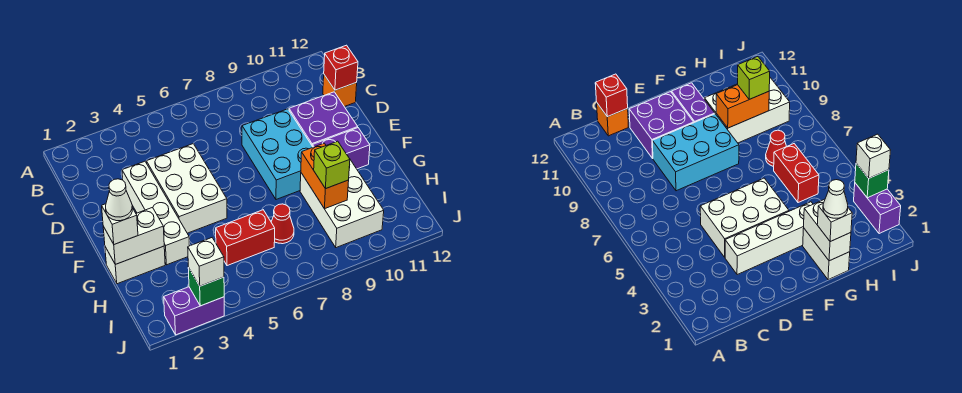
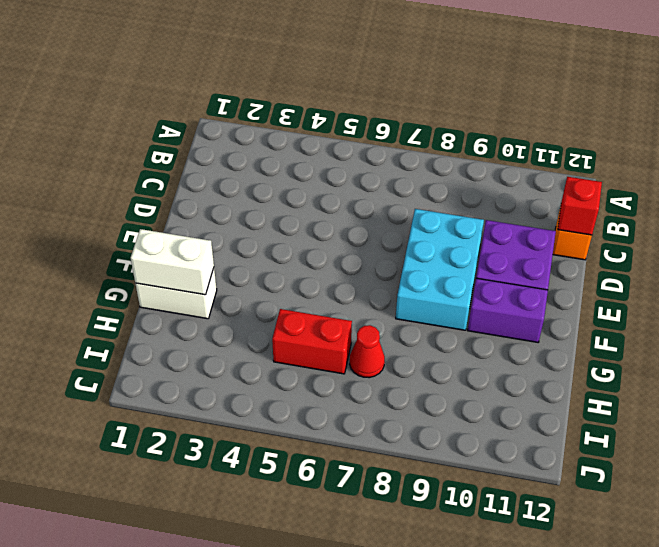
none -> white 1x4 brick [122,161,190,265]
none -> white 2x3 brick [146,144,227,233]
none -> white 2x3 brick [300,155,384,248]

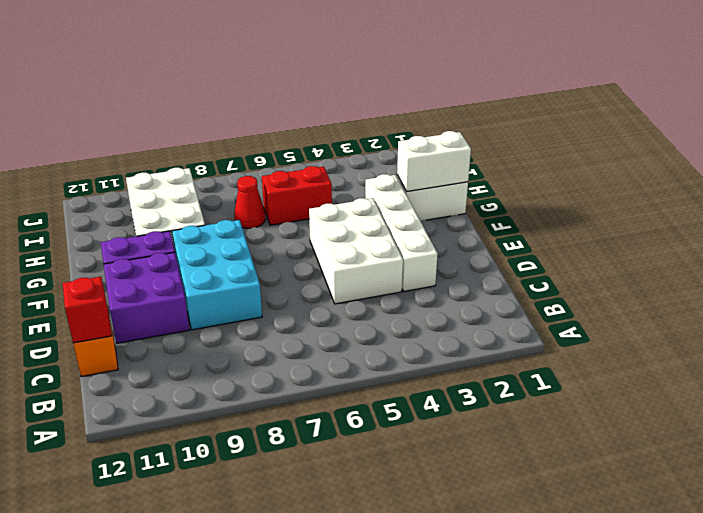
none -> purple 1x2 brick [164,287,224,335]
none -> orange 1x2 brick [301,143,349,209]
none -> green 1x1 brick [188,267,224,306]

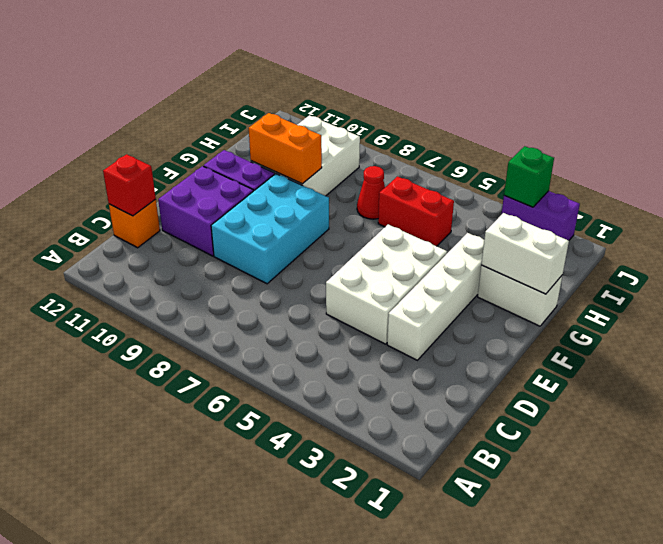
orange 1x2 brick [249,113,322,184] -> orange 1x2 brick turned to [301,143,349,209]
none -> white 1x1 brick [102,204,138,244]
none -> lime 1x1 brick [314,141,350,189]
none -> white 1x1 brick [188,238,224,286]

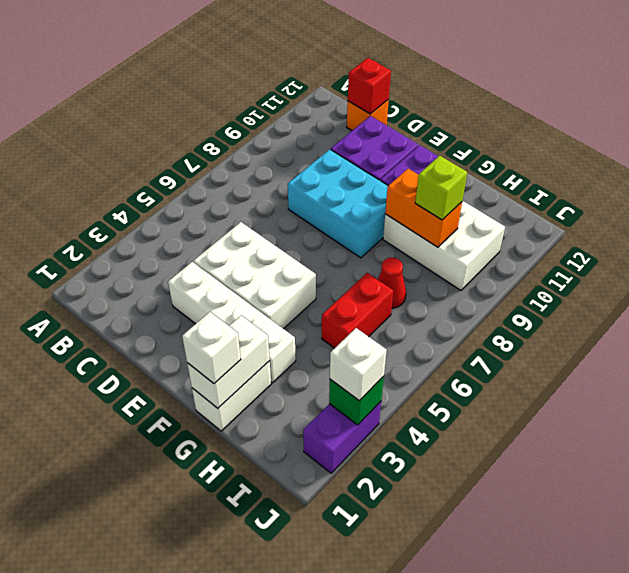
none -> white 1x1 cone [106,179,132,221]

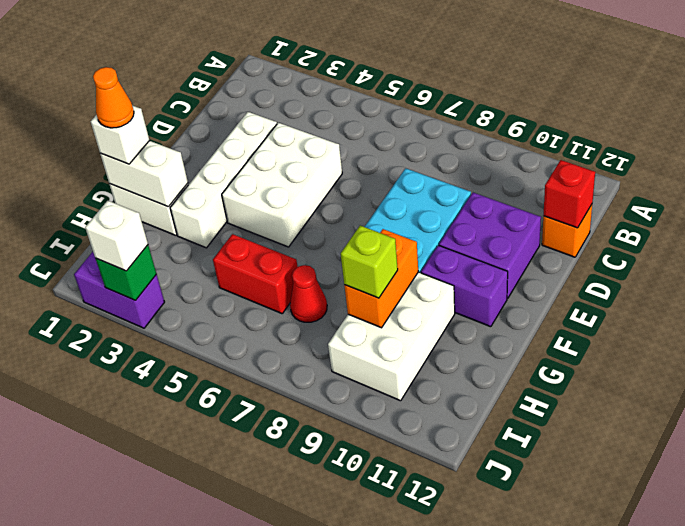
orange 1x1 cone [93,67,134,128] -> white 1x1 cone [106,179,132,221]

